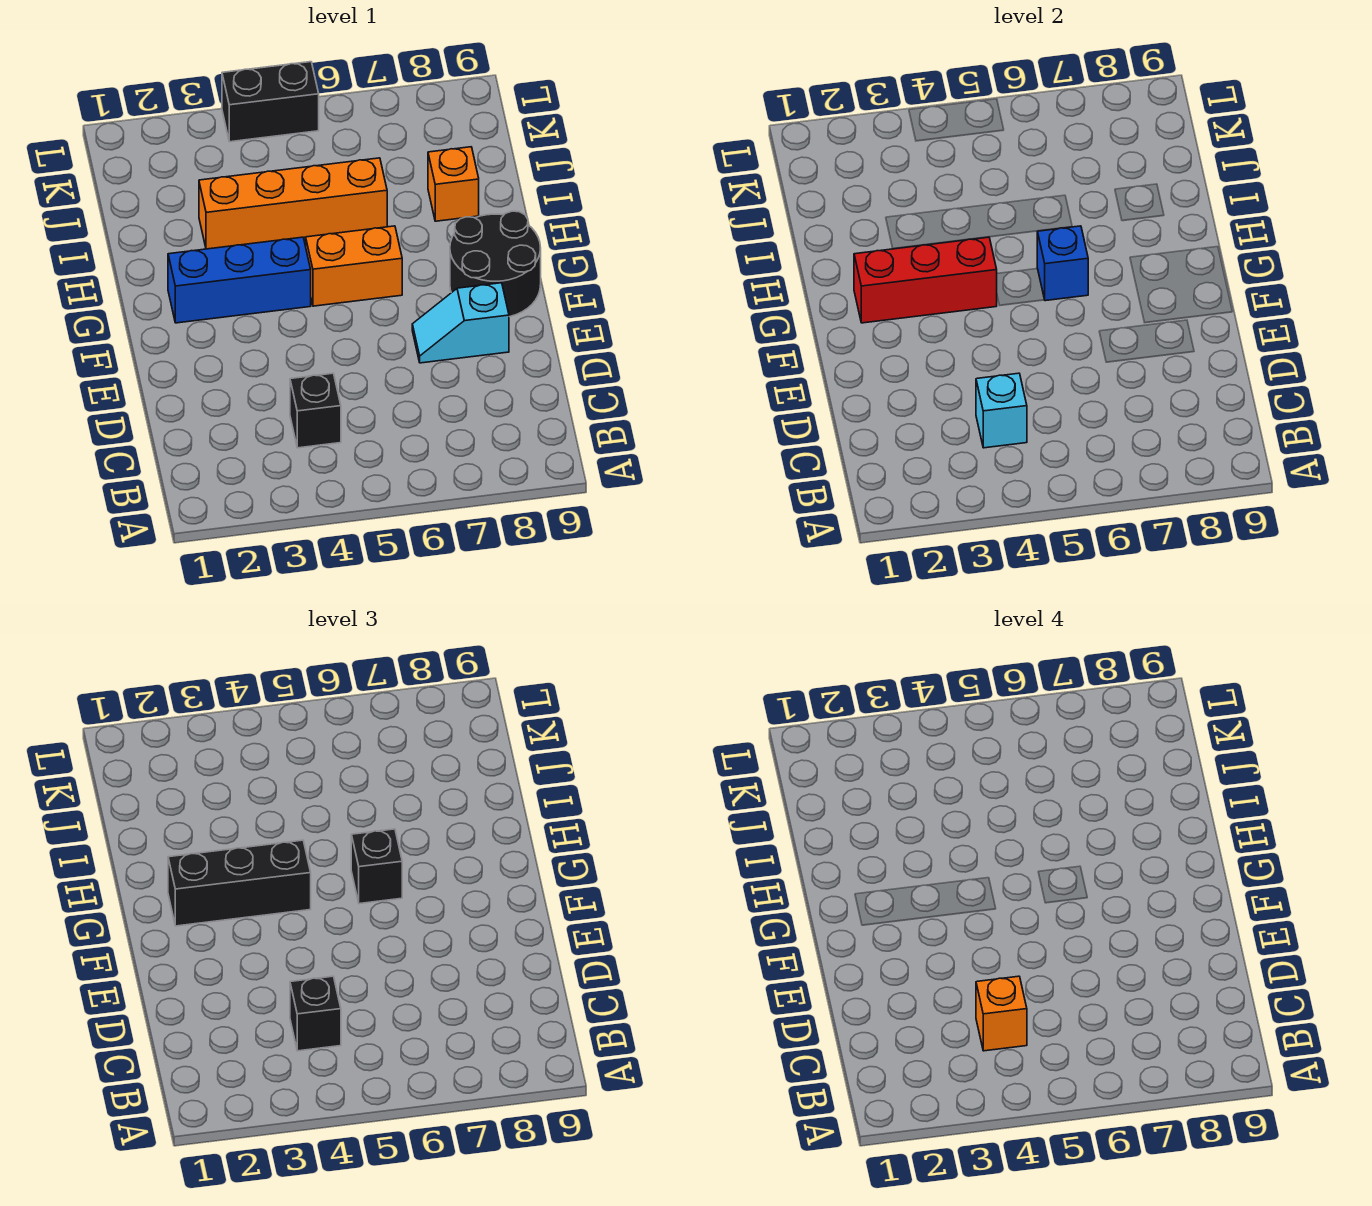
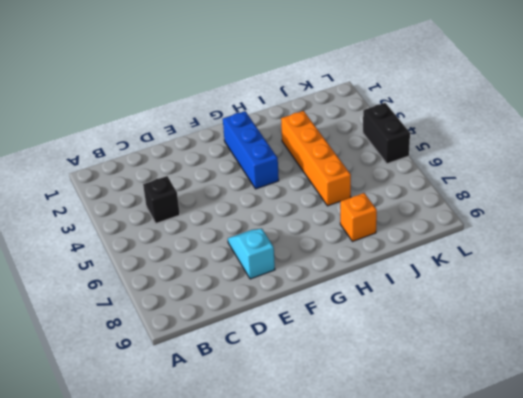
none -> black 2x2 round brick [450,211,541,317]
none -> orange 1x2 brick [306,226,402,306]
none -> cyan 1x1 brick [976,373,1027,448]

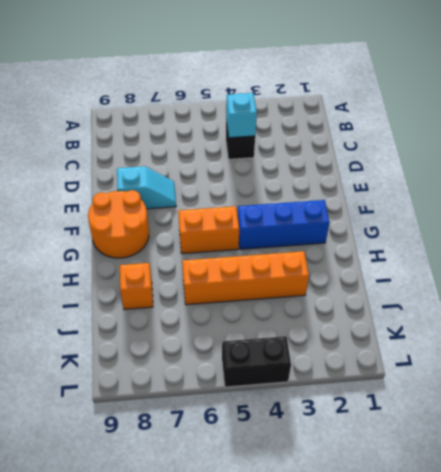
orange 2x2 round brick [88,190,149,258] -> black 2x2 round brick [450,211,541,317]
none -> red 1x3 brick [854,237,997,323]
none -> blue 1x1 brick [1037,226,1088,301]
none -> black 1x1 brick [290,976,341,1051]

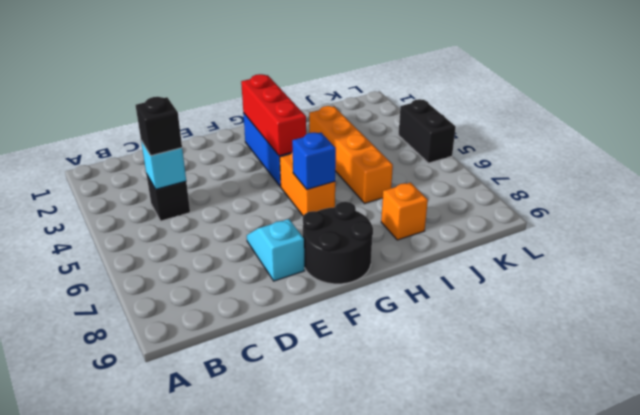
none -> black 1x3 brick [168,840,311,926]
none -> black 1x1 brick [351,829,402,904]
none -> orange 1x1 brick [976,976,1027,1051]

